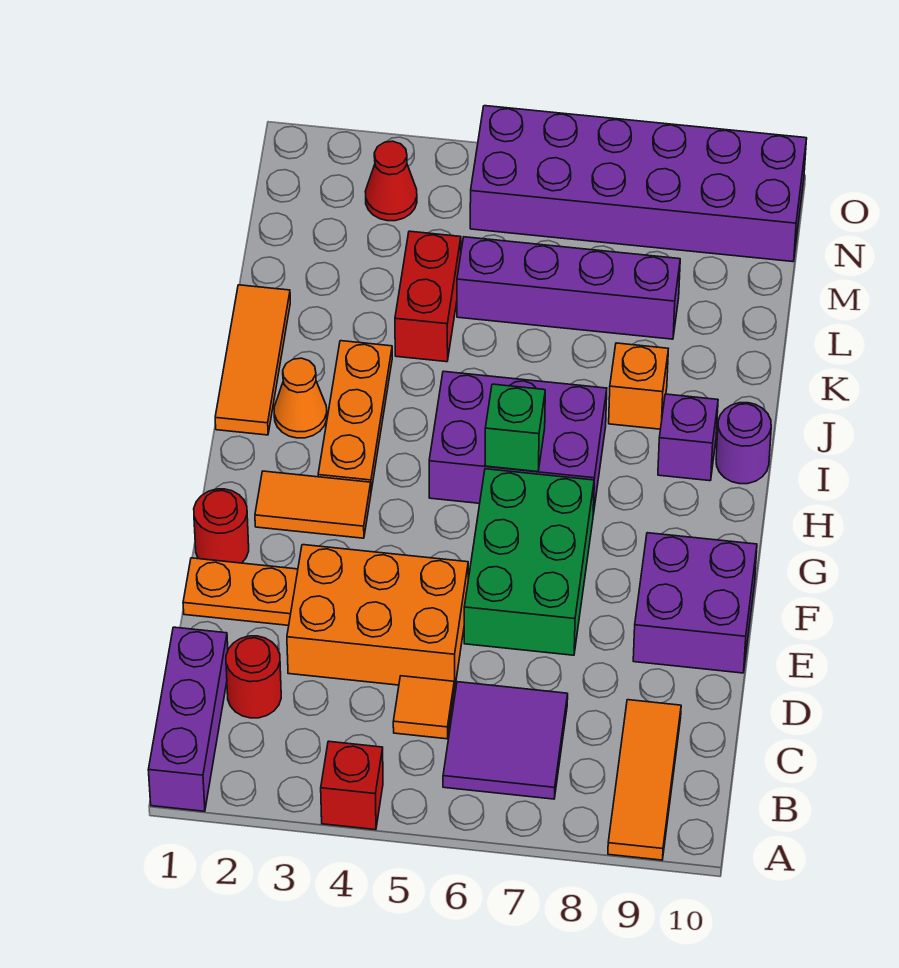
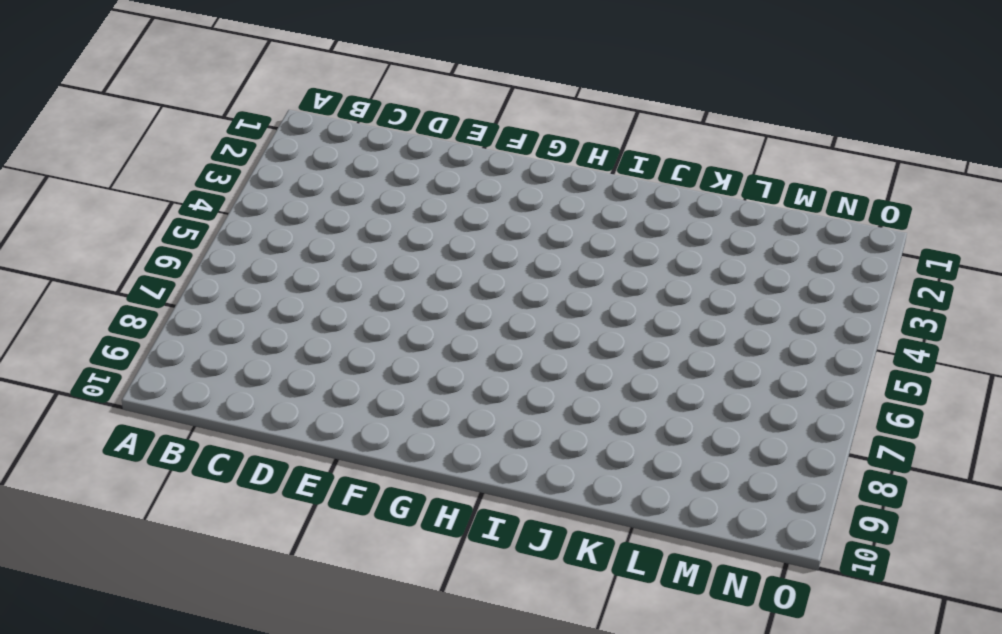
none -> purple 1x3 brick [148,627,228,811]
none -> red 1x1 brick [321,741,383,830]
none -> orange 1x3 tile [608,700,681,860]

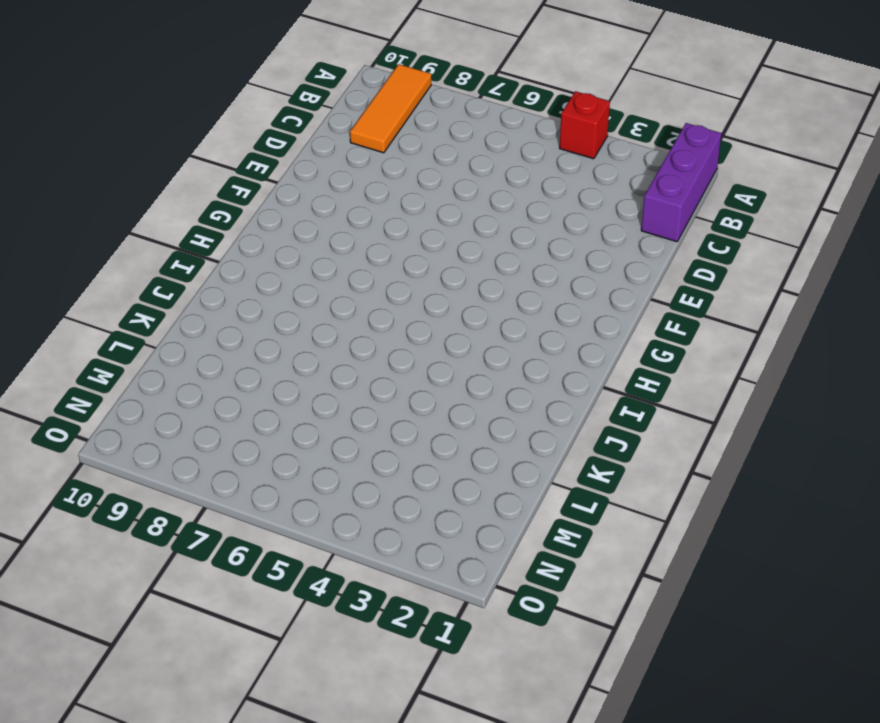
none -> purple 2x2 tile [443,682,568,799]
none -> red 1x1 round brick [226,636,281,718]
none -> orange 1x1 tile [393,676,454,739]

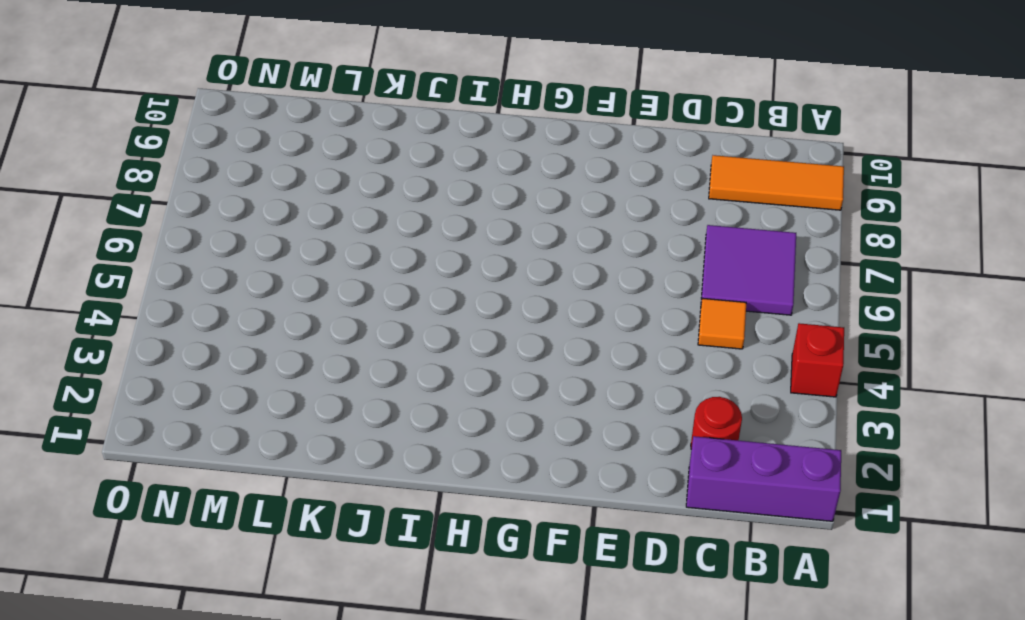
none -> orange 2x3 brick [287,545,468,691]
none -> orange 1x2 plate [183,558,298,625]
none -> green 2x3 brick [464,469,594,655]

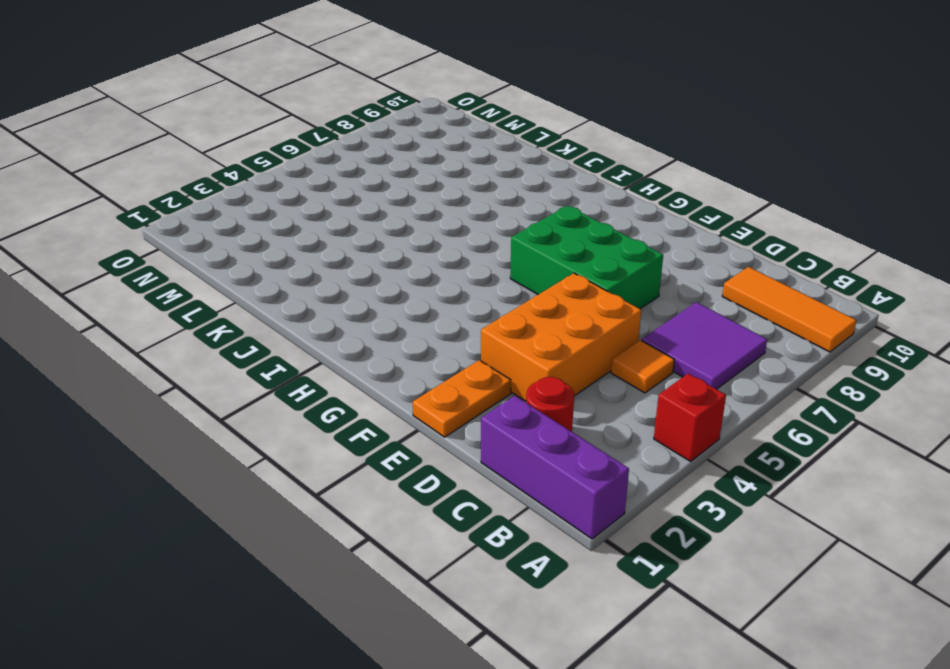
none -> purple 2x2 brick [633,533,757,673]
none -> red 1x1 round brick [194,489,249,563]
none -> orange 1x2 tile [255,471,371,538]

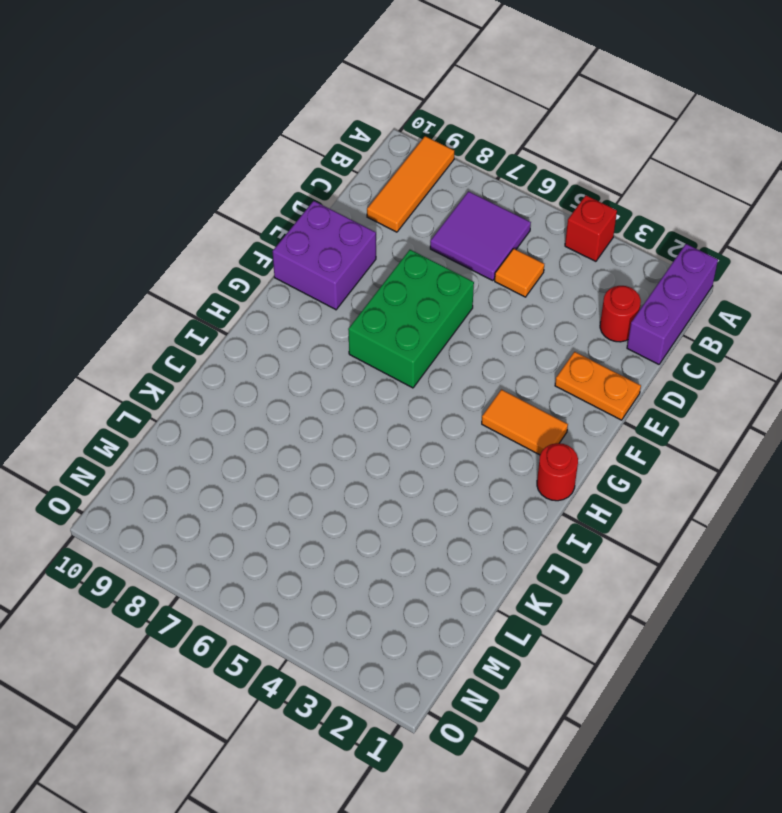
red 1x1 round brick [537,443,578,501] -> red 1x1 round brick moved to [194,489,249,563]
none -> orange 2x3 brick [287,545,468,691]
none -> orange 1x3 plate [318,341,392,490]
none -> purple 2x3 brick [429,371,607,514]

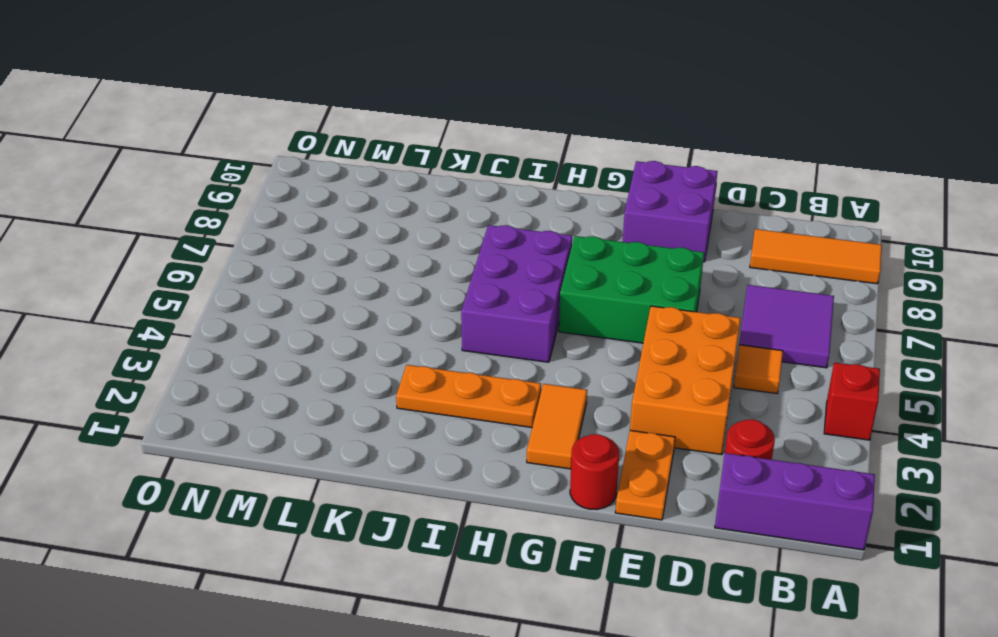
none -> orange 1x3 tile [215,285,290,435]
none -> orange 1x1 cone [274,358,327,438]
none -> purple 1x1 brick [658,394,718,481]

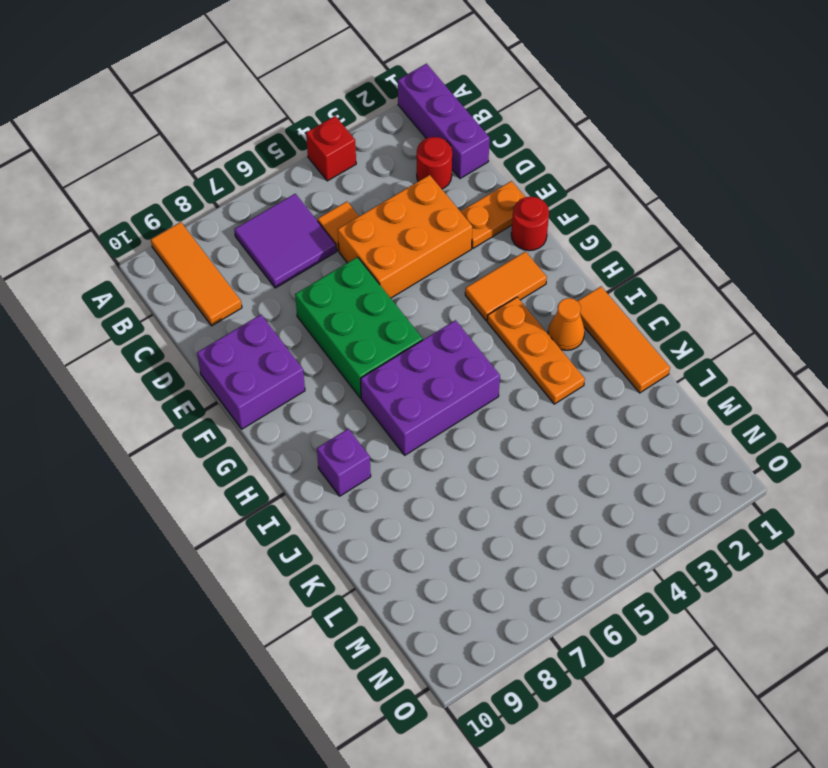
none -> purple 1x1 round brick [716,403,771,484]
none -> orange 1x1 brick [609,343,668,429]
none -> red 1x2 brick [395,231,461,362]

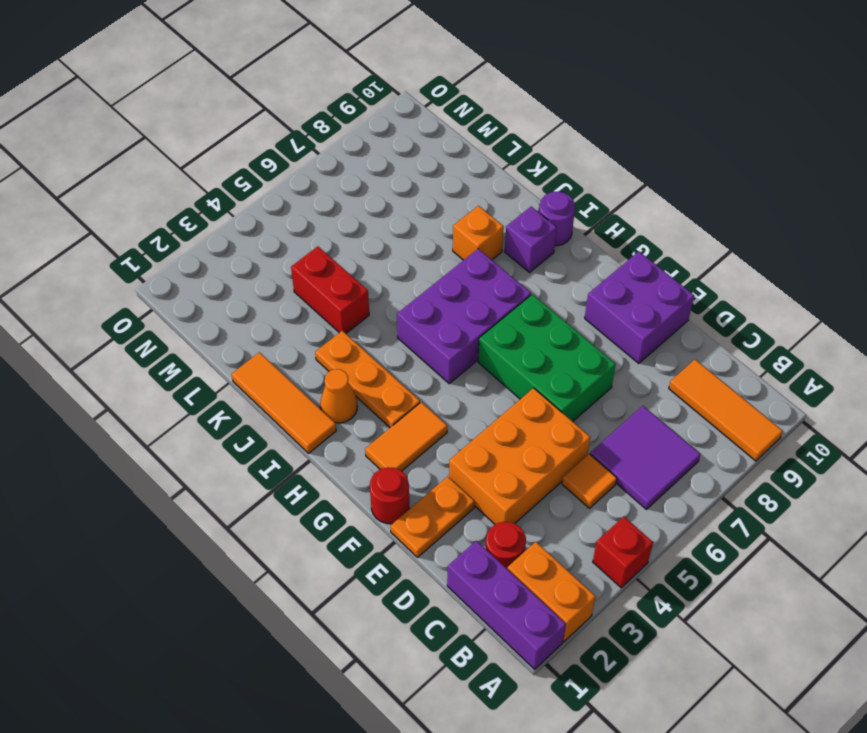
orange 1x2 brick [508,542,596,642] -> none
none -> purple 1x4 brick [457,237,680,339]
none -> red 1x1 cone [365,141,417,221]
none -> purple 2x6 brick [470,106,807,262]

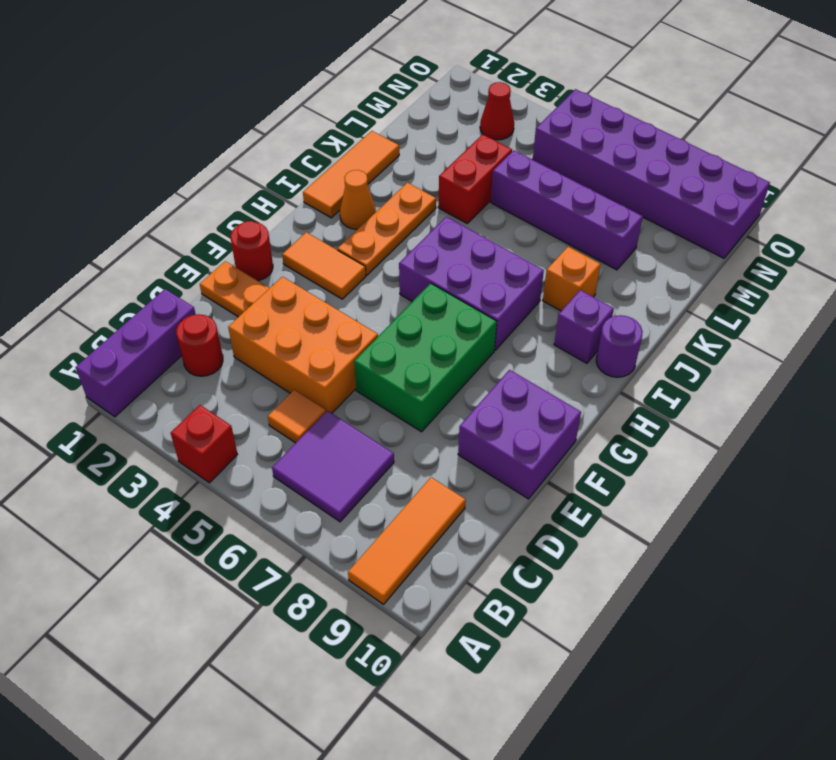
none -> green 1x1 brick [485,384,545,472]

